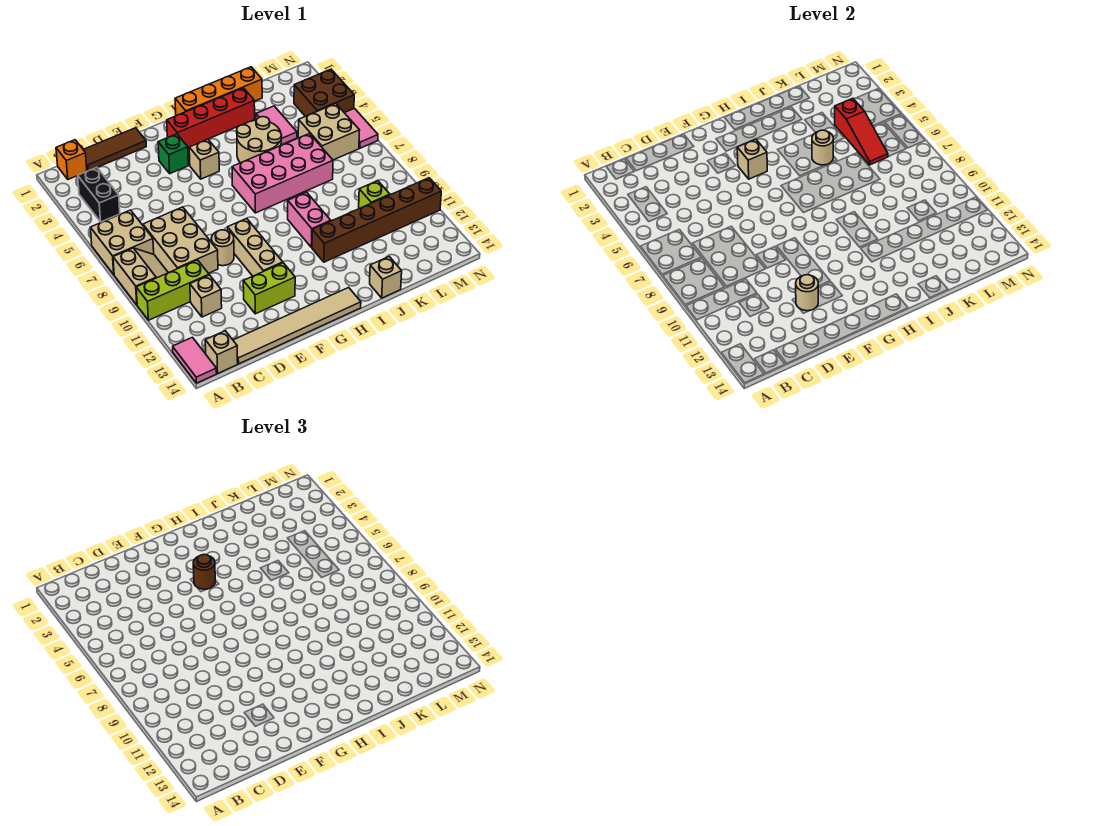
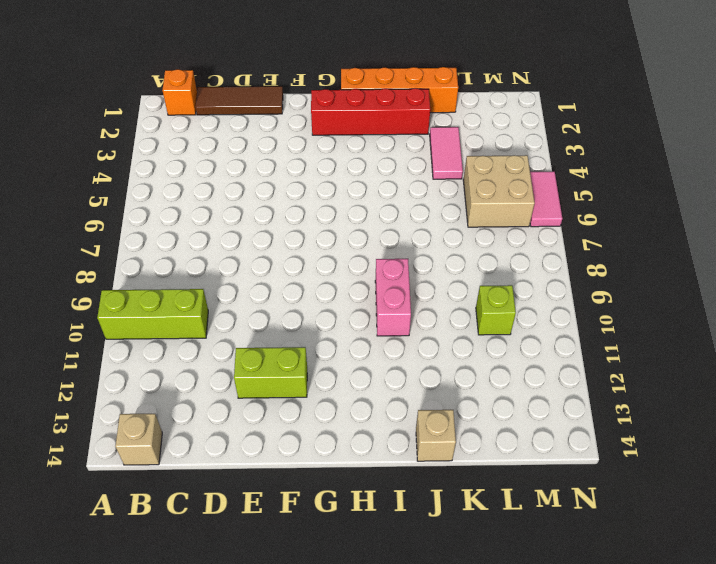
none -> tan 2x2 brick [90,210,154,275]
none -> tan 2x2 slope [113,248,168,305]
none -> pink 1x2 tile [173,337,217,383]
none -> black 1x2 brick [78,167,120,222]

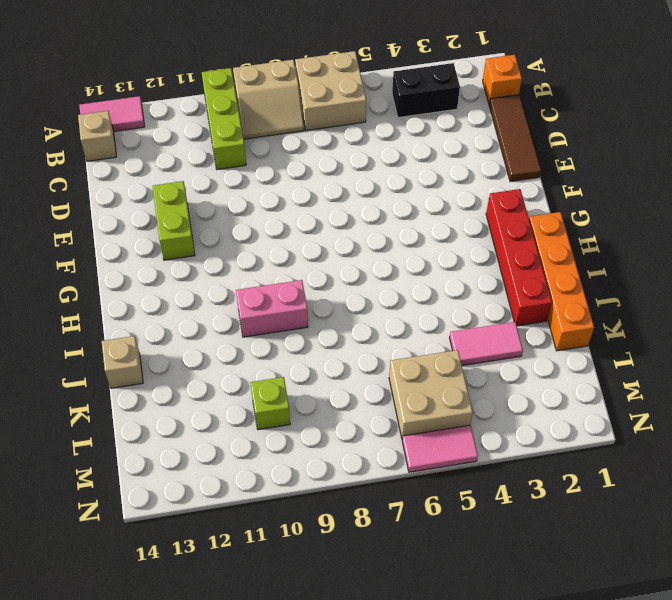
none -> tan 2x3 brick [143,207,218,273]
none -> tan 1x1 brick [190,275,222,317]
none -> tan 1x6 tile [233,287,361,364]
none -> tan 1x1 round brick [211,230,234,266]

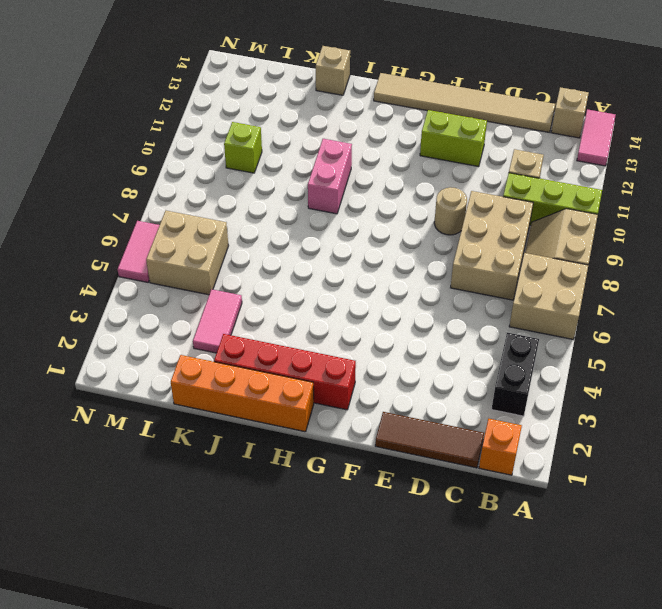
none -> green 1x1 brick [158,134,188,174]
none -> tan 1x3 brick [228,218,283,276]
none -> tan 1x1 brick [189,139,219,179]
none -> pink 2x4 brick [232,134,333,213]

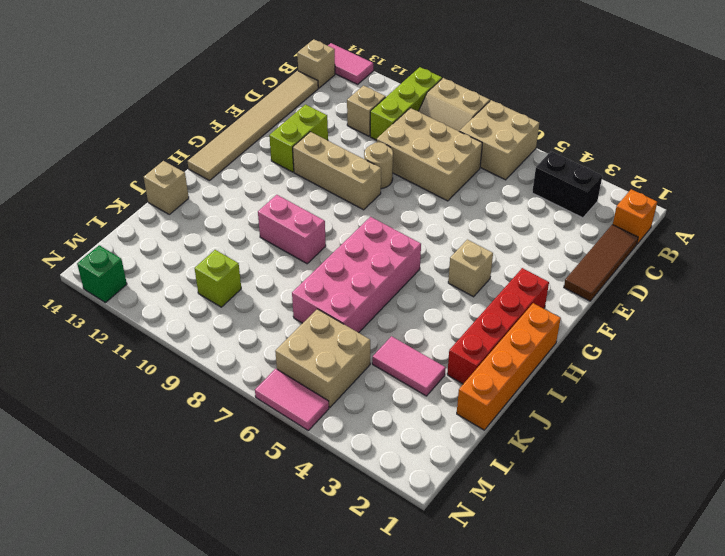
green 1x1 brick [77,245,127,303] -> green 1x1 brick moved to [158,134,188,174]
none -> tan 2x2 round brick [237,117,282,163]
none -> brown 1x6 brick [312,178,441,262]
none -> brown 2x2 brick [294,69,354,116]
none -> tan 1x1 round brick [796,275,818,311]

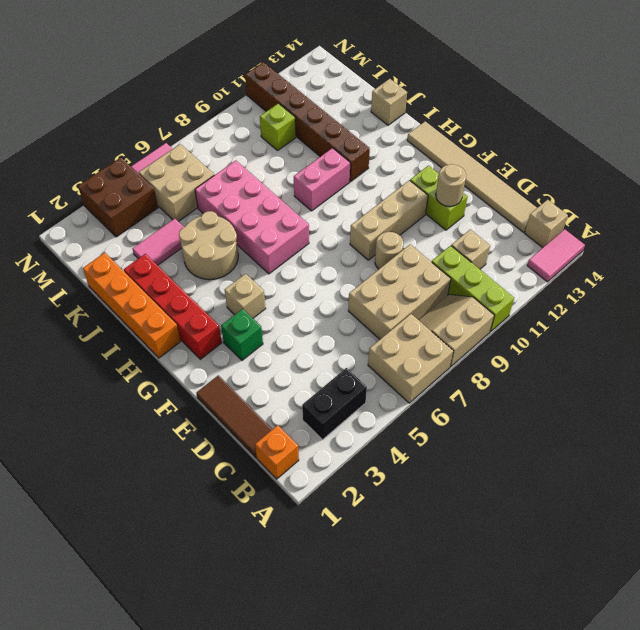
none -> tan 1x1 brick [737,139,767,179]
none -> tan 1x1 round brick [812,130,833,165]
none -> red 1x3 slope [835,98,888,165]
none -> brown 1x1 round brick [193,554,215,589]

